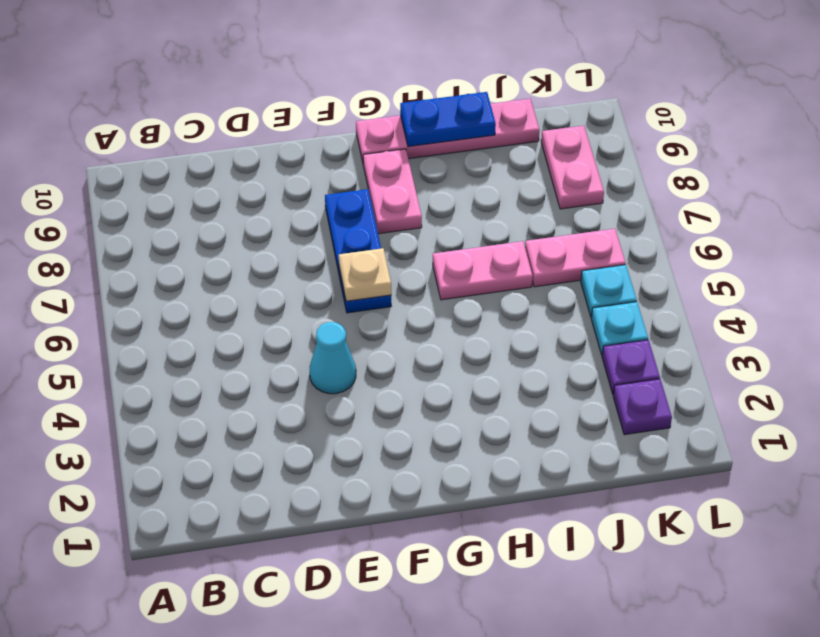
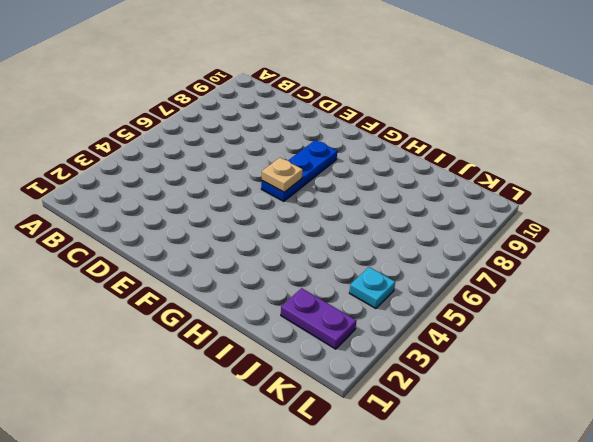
purple 1x2 plate [281,288,356,349] -> purple 1x1 plate [613,379,672,435]
none -> cyan 1x1 cone [310,322,356,394]
none -> pink 1x2 plate [363,149,422,234]
none -> pink 1x4 plate [356,99,539,162]

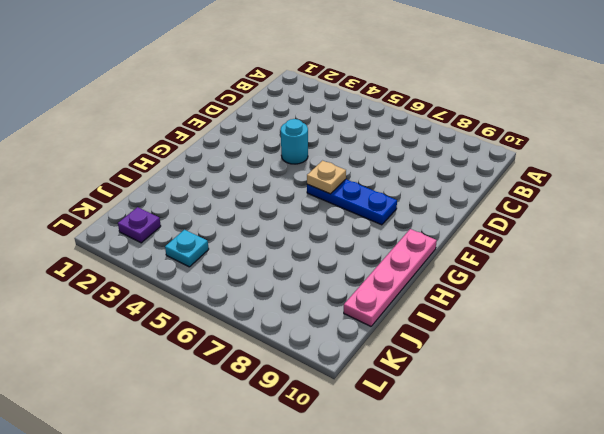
cyan 1x1 round brick [281,119,308,164] -> cyan 1x1 cone [310,322,356,394]
none -> pink 1x2 plate [363,149,422,234]
none -> pink 1x2 plate [433,241,533,300]
none -> pink 1x2 plate [525,229,626,287]

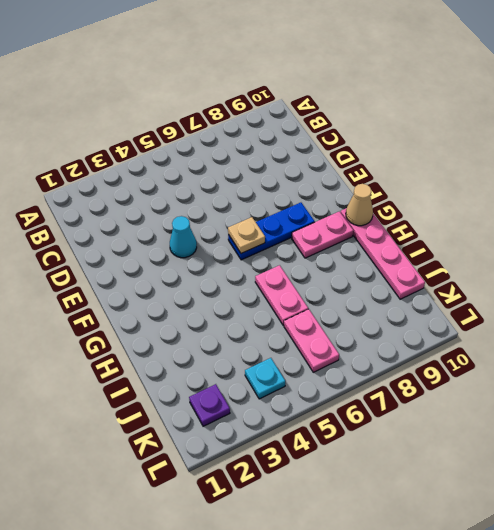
tan 1x1 cone [346,184,373,226] -> none
none -> purple 1x1 plate [602,340,660,394]
none -> cyan 1x1 plate [581,265,637,317]
none -> pink 1x2 plate [541,126,604,209]

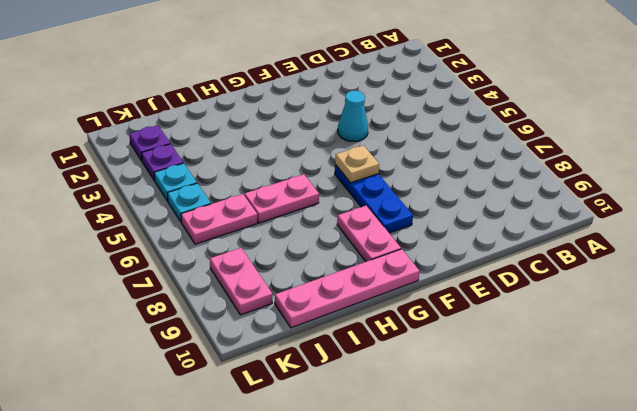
none -> blue 1x2 plate [400,92,496,147]

